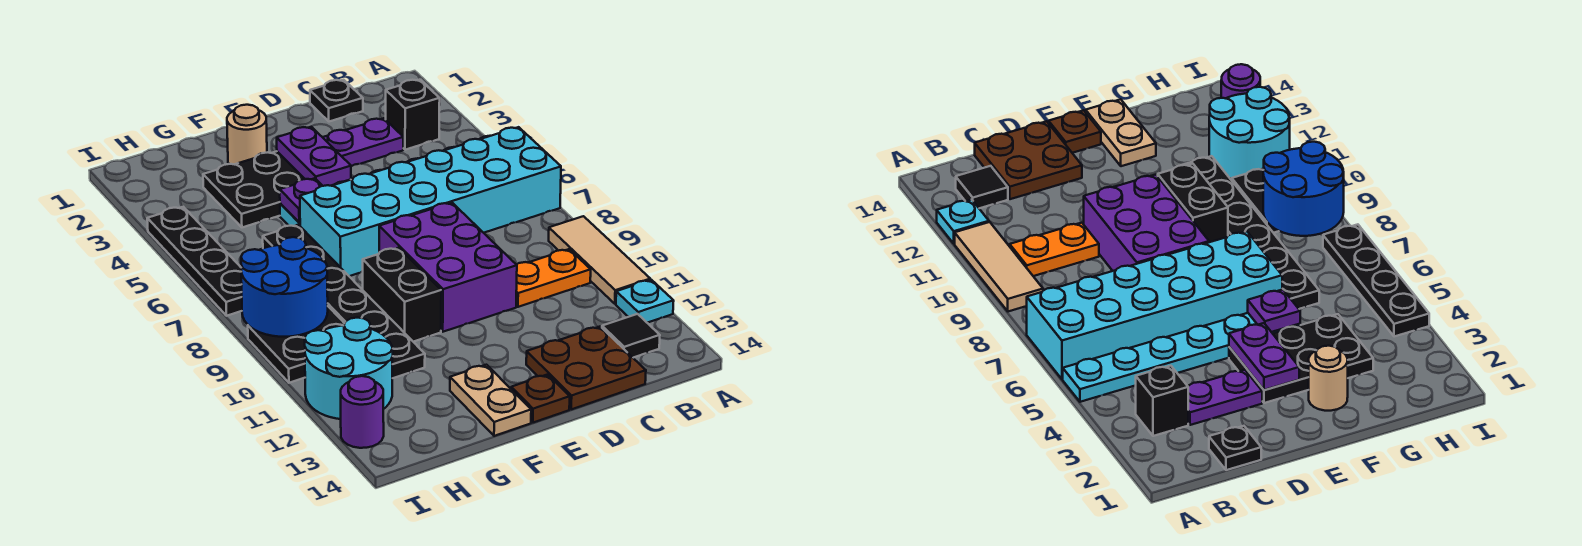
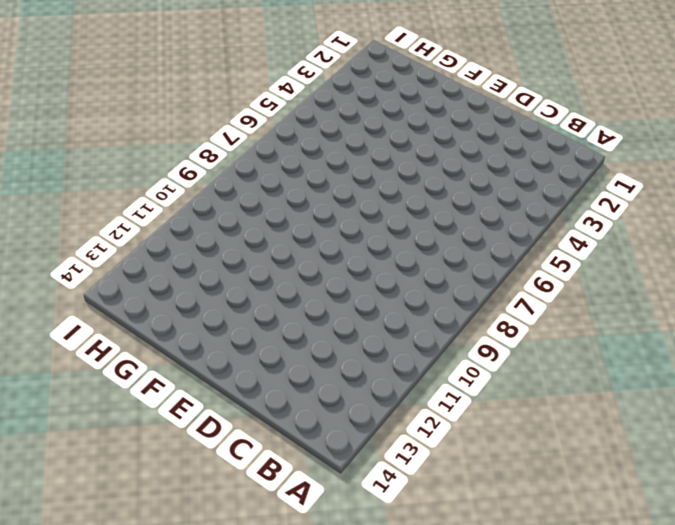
none -> cyan 1x6 plate [1063,313,1300,402]
none -> cyan 2x6 brick [300,127,561,276]
none -> tan 1x3 tile [549,216,650,304]

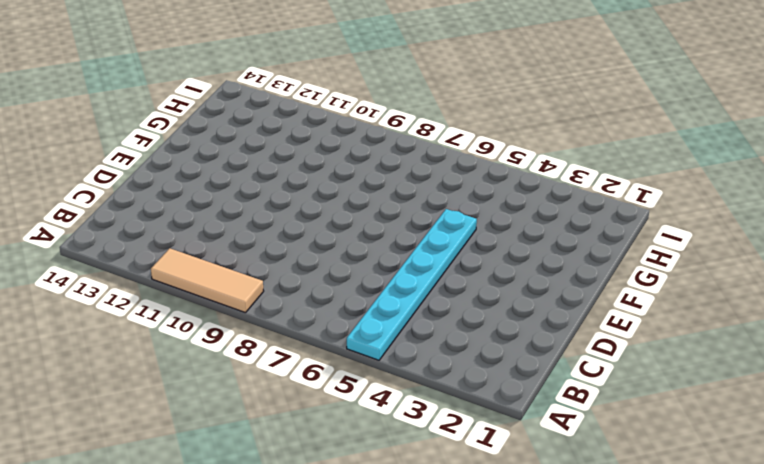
none -> cyan 2x6 brick [300,127,561,276]
none -> cyan 1x1 plate [616,280,674,323]
none -> black 1x1 brick [386,79,440,150]

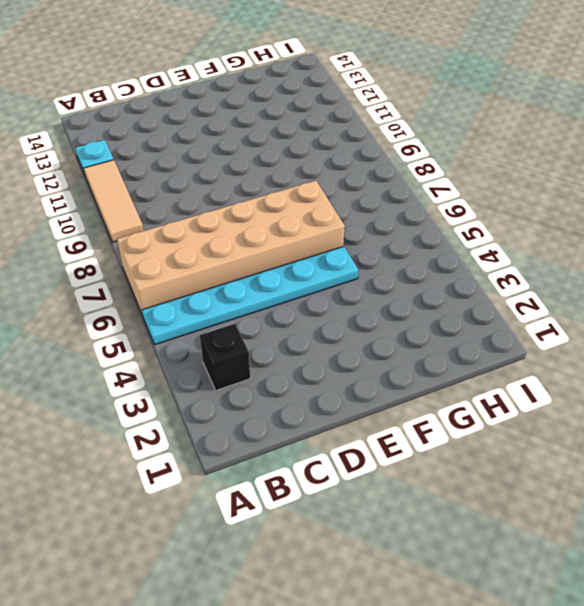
tan 2x6 brick [117,180,345,316] -> cyan 2x6 brick [300,127,561,276]
none -> orange 1x2 plate [516,249,591,307]
none -> black 1x1 tile [602,314,660,358]
none -> black 1x1 plate [310,80,363,122]

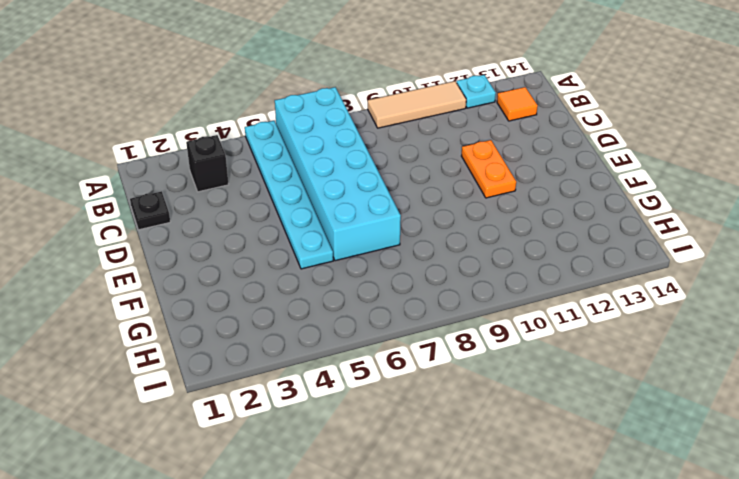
orange 1x1 tile [497,87,538,121] -> black 1x1 tile [602,314,660,358]
orange 1x2 plate [462,140,516,198] -> orange 1x2 plate moved to [516,249,591,307]
none -> purple 1x2 plate [323,118,403,166]
none -> brown 2x2 plate [526,327,646,409]
none -> purple 2x3 brick [379,203,517,332]

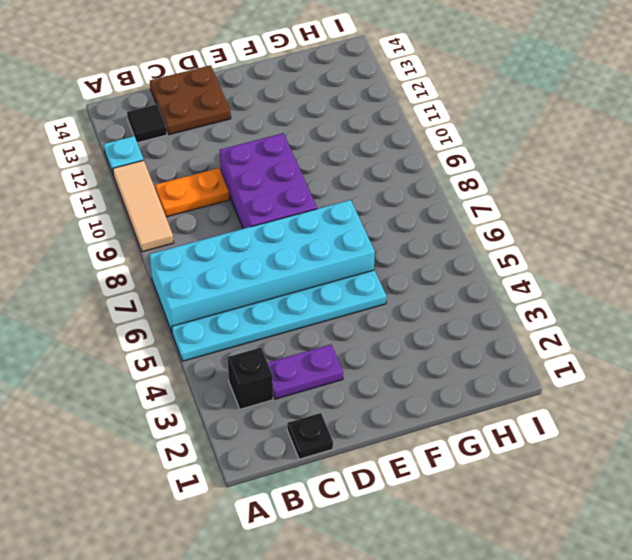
none -> black 2x3 plate [203,151,351,227]
none -> brown 1x1 plate [511,375,570,423]
none -> tan 1x1 round brick [227,105,267,164]

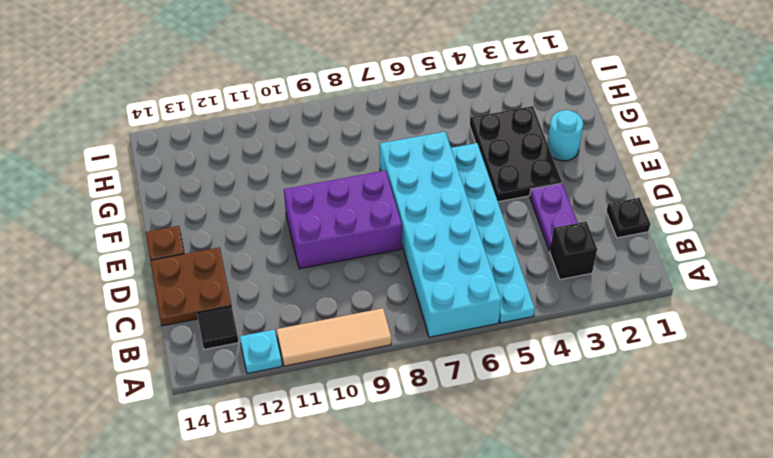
cyan 1x1 round brick [547,110,583,161] -> tan 1x1 round brick [227,105,267,164]
none -> orange 1x2 plate [516,249,591,307]
none -> black 1x2 brick [363,248,441,342]
none -> tan 1x2 plate [450,365,531,436]

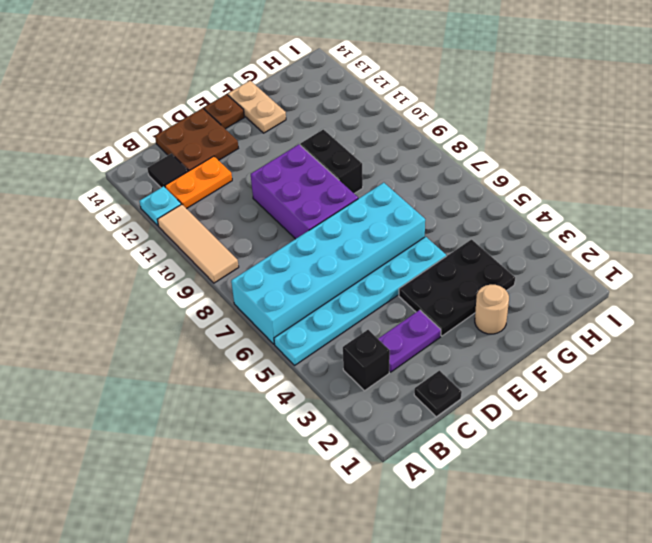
orange 1x2 plate [165,156,232,209] -> orange 1x2 plate moved to [516,249,591,307]
none -> black 1x6 plate [263,225,425,378]
none -> black 2x2 plate [248,307,345,383]
none -> cyan 2x2 round brick [305,318,393,419]

